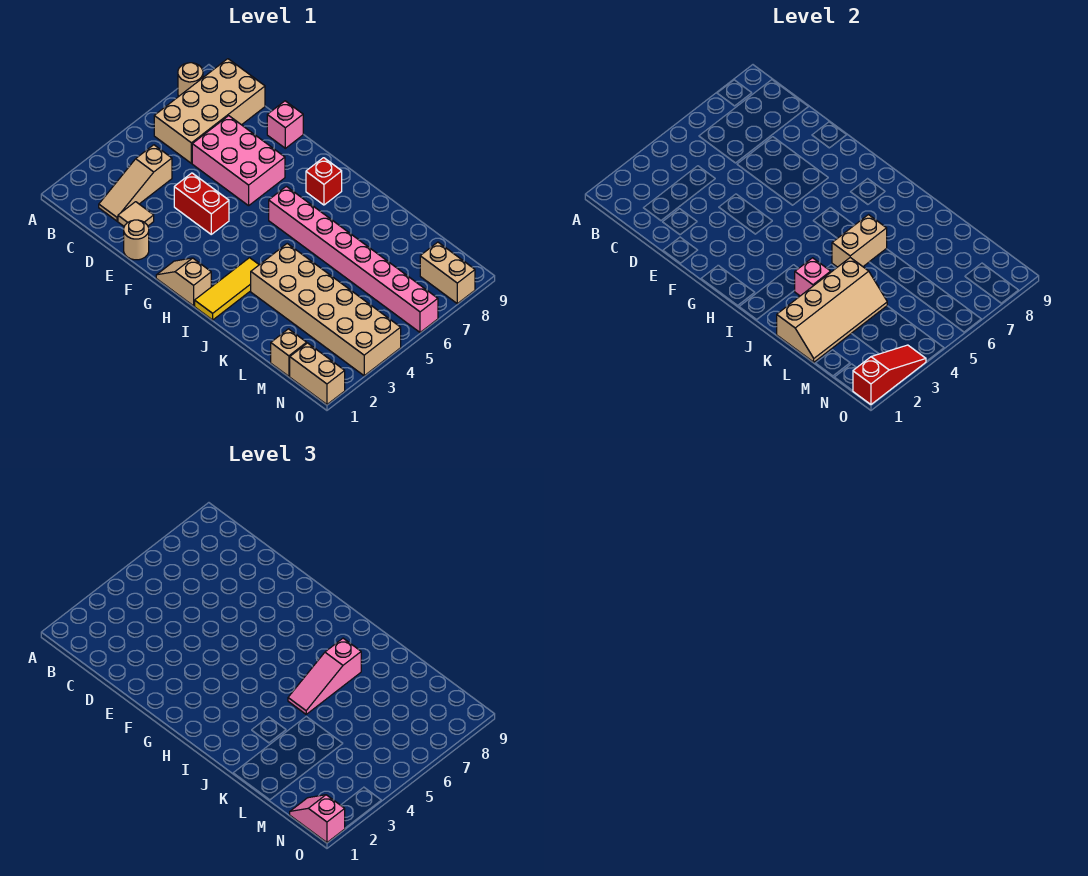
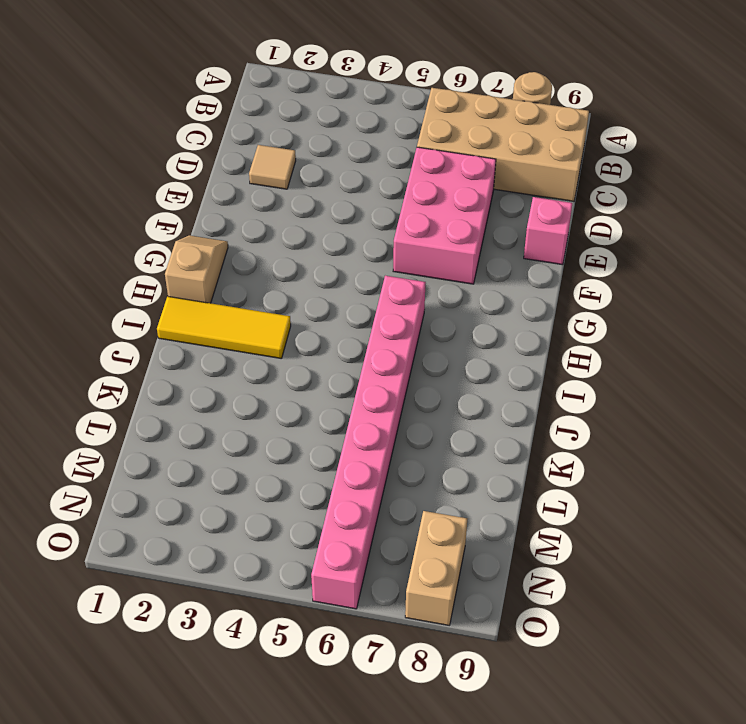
none -> tan 1x3 slope [99,145,172,221]
none -> tan 1x1 round brick [124,220,149,260]
none -> red 1x2 brick [174,173,229,234]

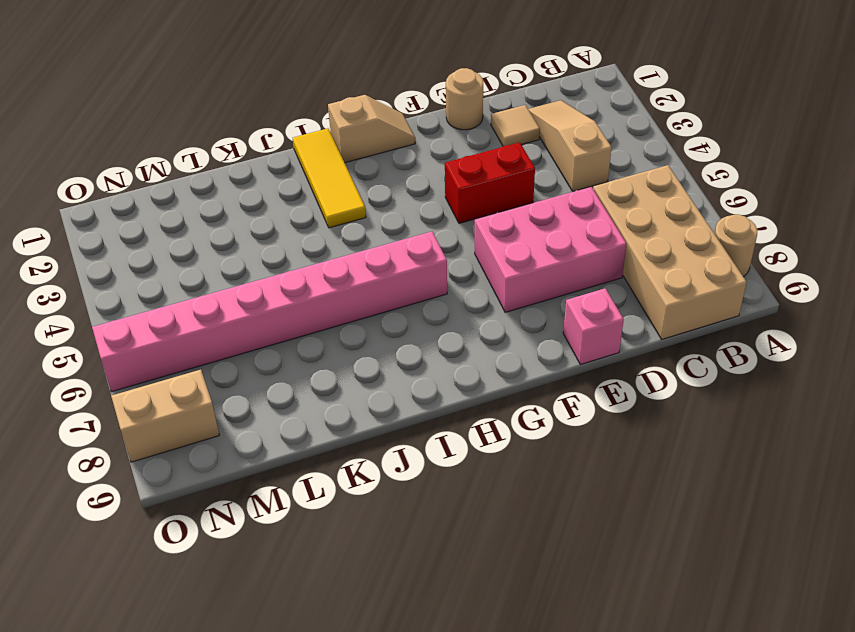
none -> red 1x1 brick [306,158,342,205]
none -> tan 2x6 brick [251,244,401,376]
none -> tan 1x1 brick [271,329,307,376]

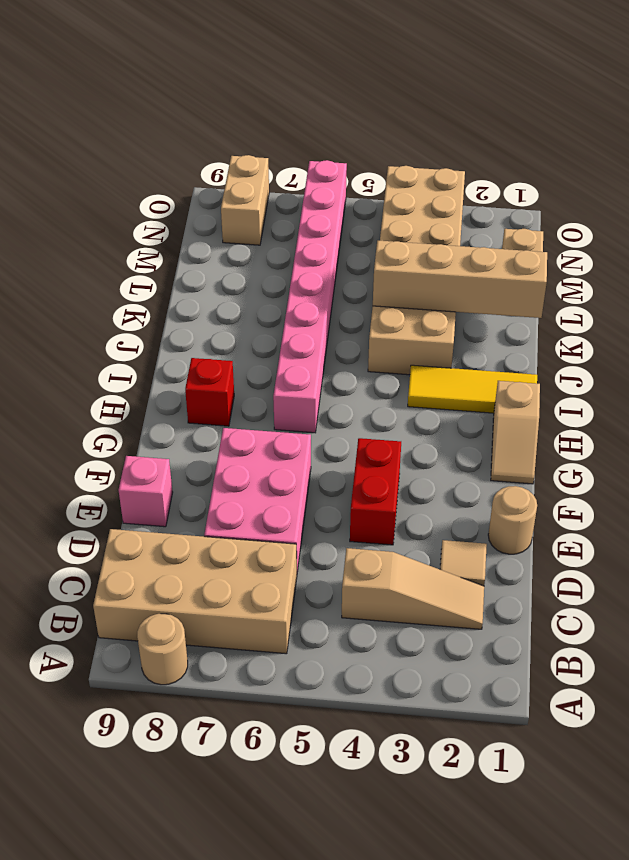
none -> tan 1x2 brick [290,343,345,404]
none -> pink 1x1 brick [794,258,831,296]
none -> tan 1x2 brick [832,215,887,267]

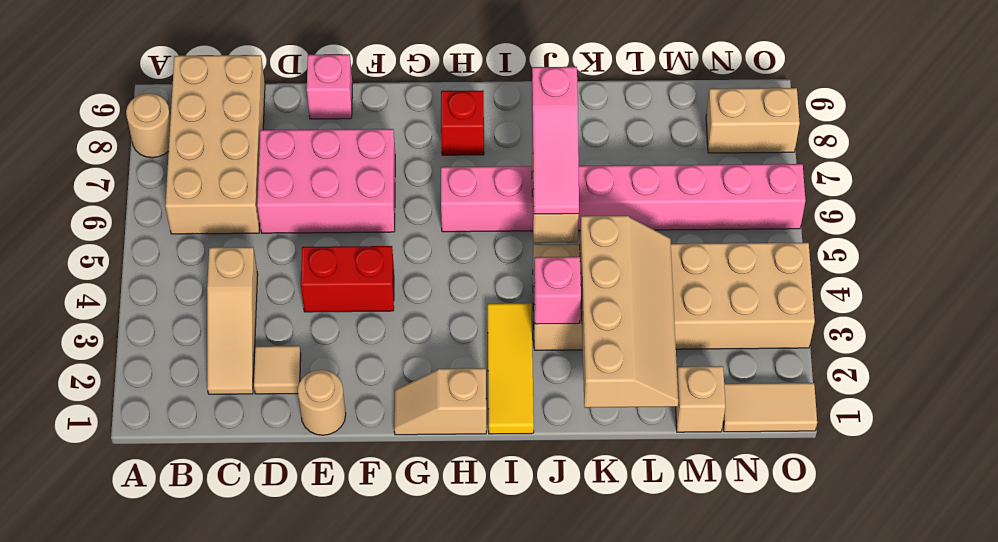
tan 1x2 tile [723,383,817,432] -> tan 1x2 brick [290,343,345,404]
none -> red 1x3 slope [853,345,926,404]
none -> pink 1x2 slope [290,795,345,842]

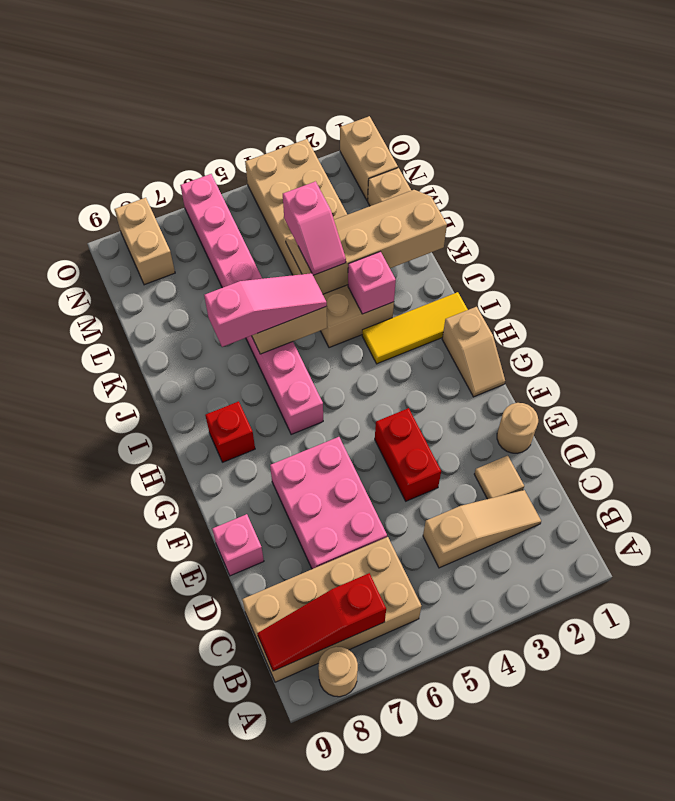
red 1x3 slope [257,573,386,671] -> red 1x3 slope moved to [853,345,926,404]
pink 1x2 slope [283,181,346,275] -> pink 1x2 slope moved to [290,795,345,842]

